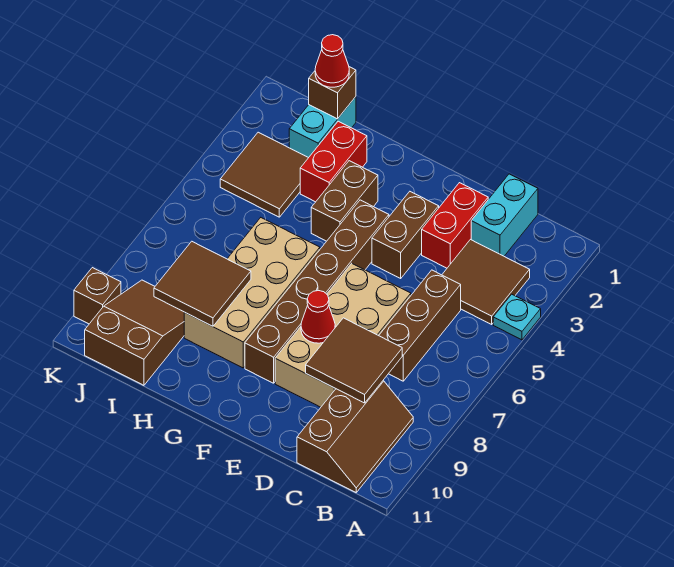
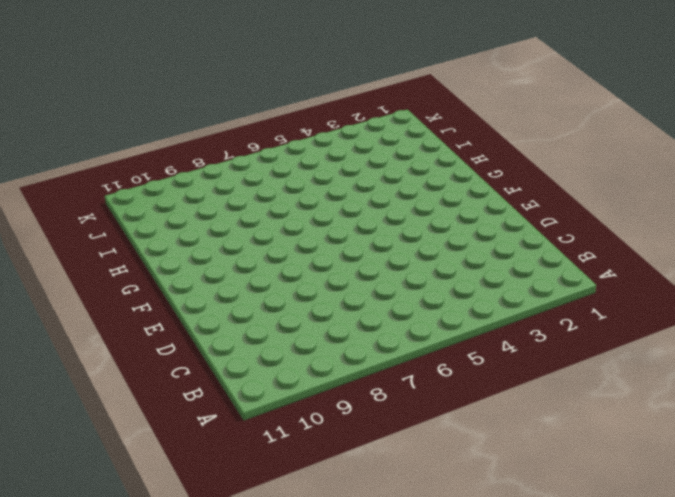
none -> cyan 1x1 plate [493,294,541,340]
none -> brown 2x2 tile [442,240,530,324]
none -> brown 2x3 slope [297,381,413,492]

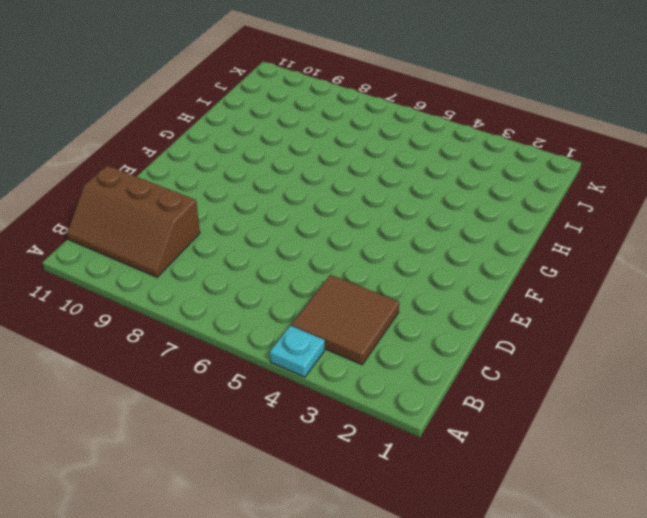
none -> cyan 1x2 brick [471,174,538,256]
none -> brown 1x3 brick [379,270,461,381]
none -> red 1x2 brick [422,183,488,268]

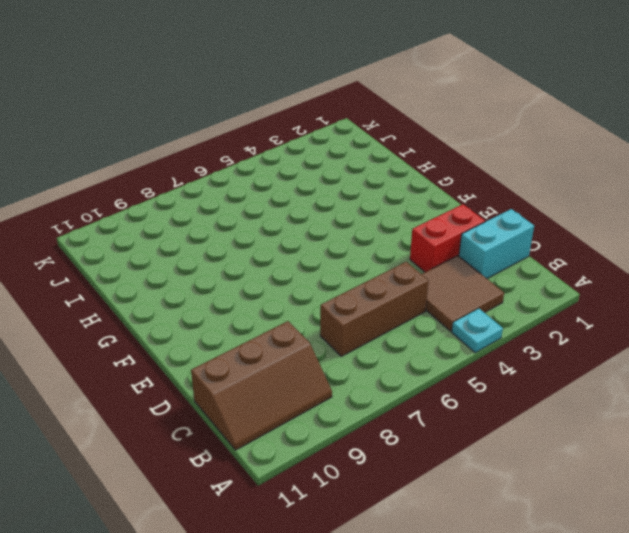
none -> tan 2x4 brick [275,264,411,407]
none -> brown 1x2 brick [372,192,439,278]
none -> brown 1x6 brick [245,200,389,383]

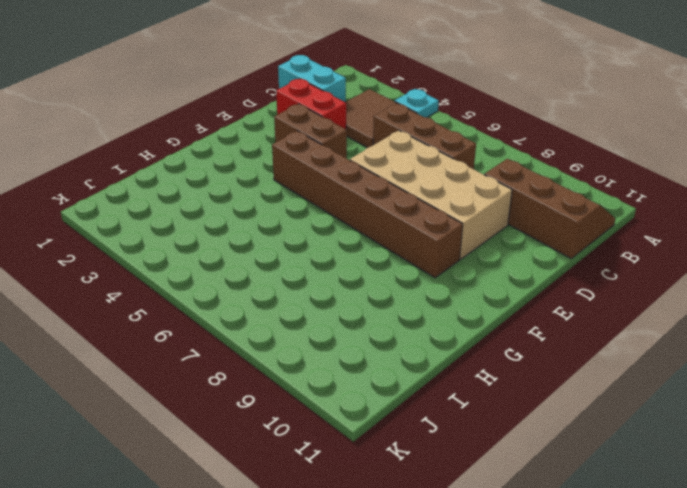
none -> brown 1x2 brick [311,161,378,241]
none -> tan 2x4 brick [184,218,320,368]
none -> red 1x2 brick [300,121,367,202]

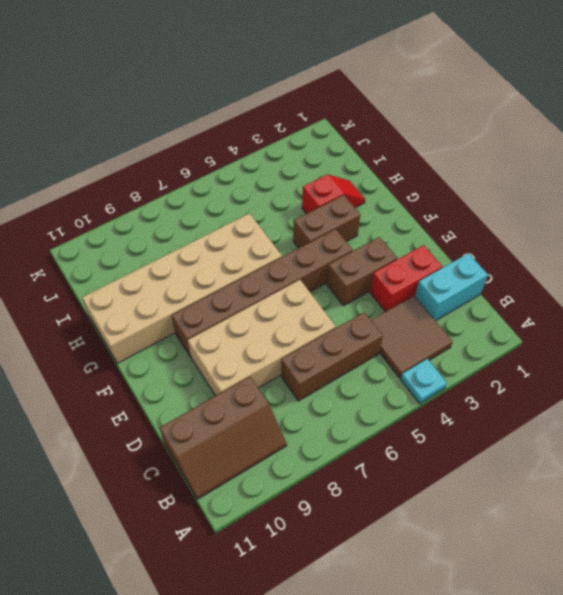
tan 2x6 brick [82,213,282,363] -> tan 2x4 brick [184,218,320,368]
red 1x2 slope [302,174,365,214] -> red 1x2 brick [300,121,367,202]
none -> cyan 1x2 brick [289,97,356,158]
none -> brown 2x2 tile [220,132,308,217]
none -> brown 2x3 slope [85,280,184,385]

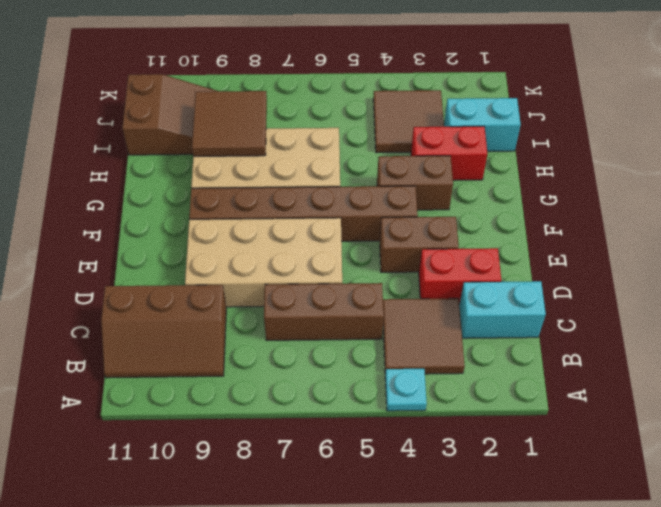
none -> brown 1x1 brick [74,268,121,324]
none -> brown 2x2 tile [306,318,402,403]
none -> red 1x1 cone [301,291,335,343]

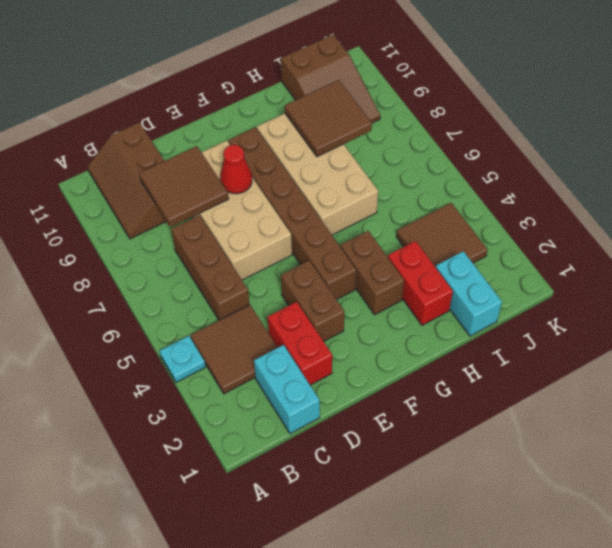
none -> brown 1x1 brick [74,268,121,324]
none -> brown 1x1 brick [309,67,356,119]
none -> red 1x1 cone [315,35,349,87]

